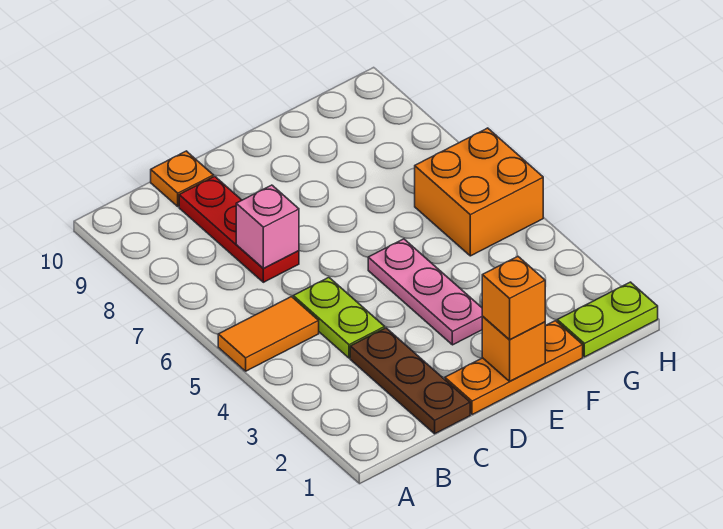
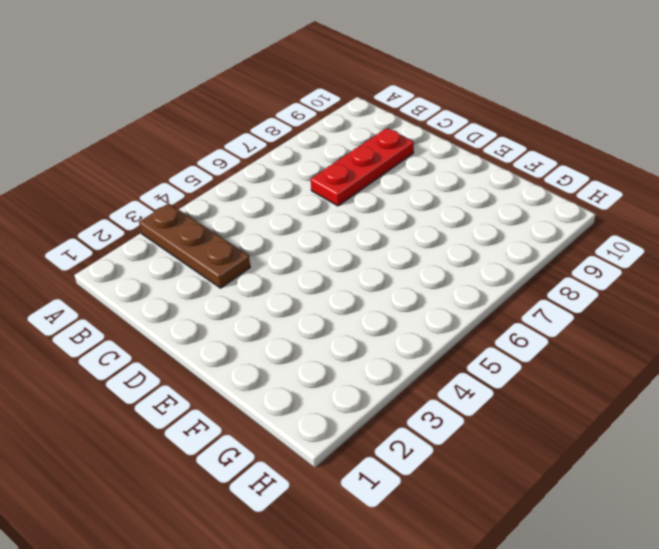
brown 1x3 plate [139,203,250,288] -> brown 1x3 plate turned to [350,328,470,434]
none -> orange 1x2 tile [218,297,319,371]
none -> lime 1x2 plate [293,277,385,358]
none -> orange 1x1 plate [151,151,213,206]

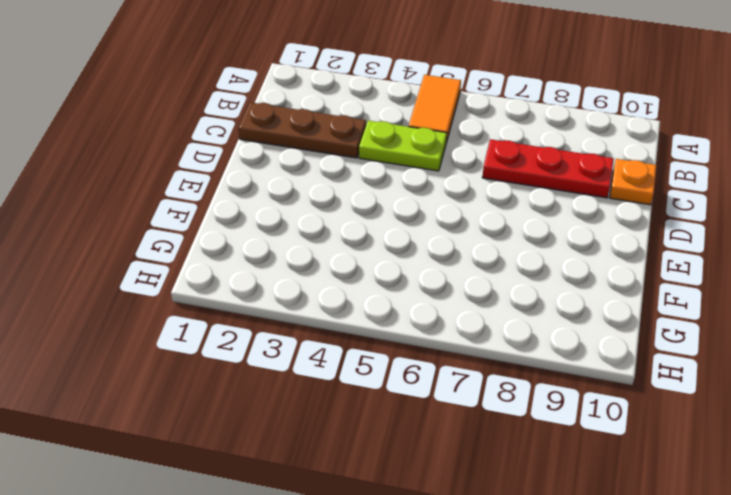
none -> orange 1x3 plate [445,321,583,415]
none -> pink 1x3 plate [368,239,482,345]
none -> lime 1x2 plate [557,282,658,357]

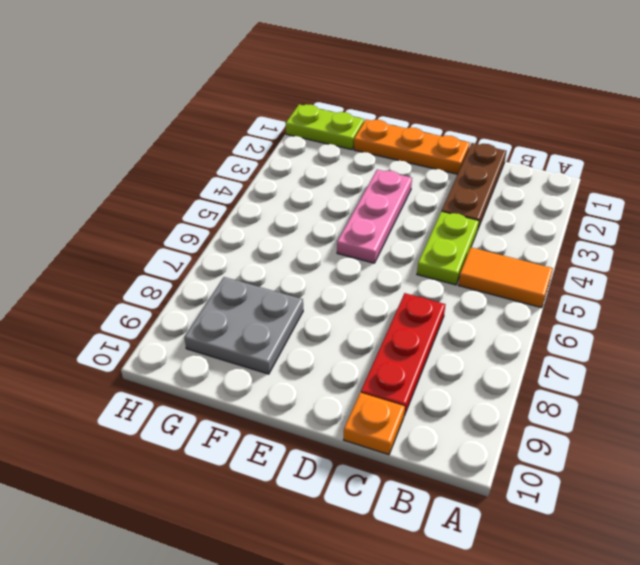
grey 2x2 plate [184,277,303,374] -> none
none -> orange 2x2 brick [415,128,543,256]
none -> pink 1x1 brick [236,185,299,268]
none -> orange 1x1 brick [482,316,545,381]

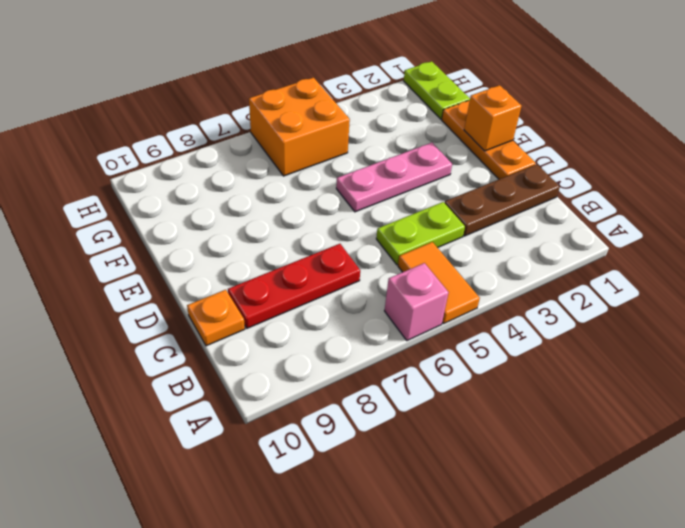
pink 1x1 brick [385,263,449,340] -> pink 1x1 brick moved to [236,185,299,268]
none -> orange 1x1 brick [482,256,545,340]

